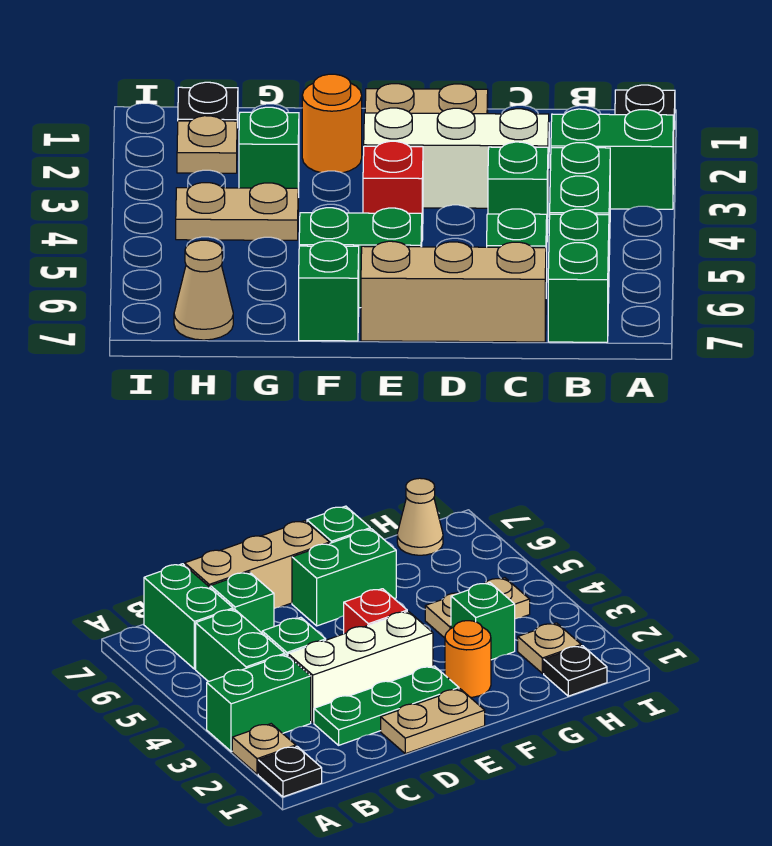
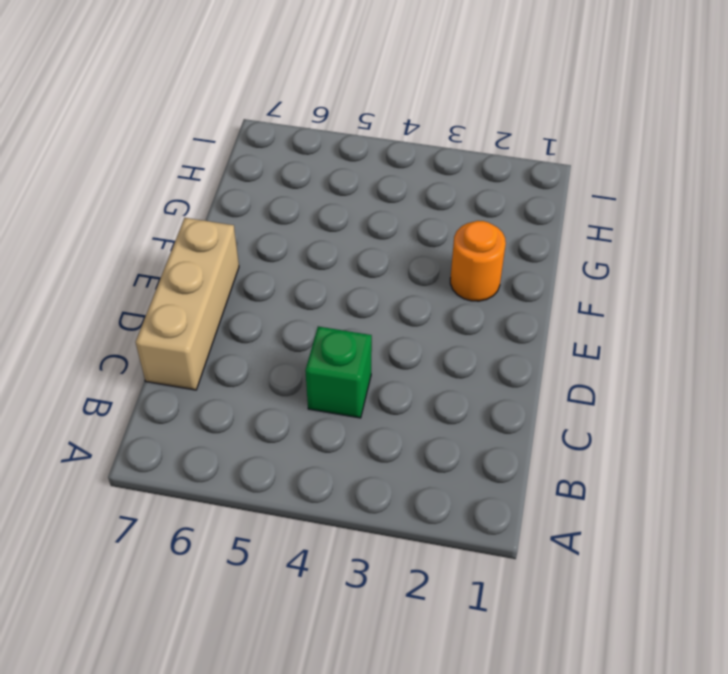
none -> black 1x1 plate [615,85,675,129]
none -> tan 1x1 plate [232,724,296,774]
none -> green 1x2 brick [551,109,674,209]

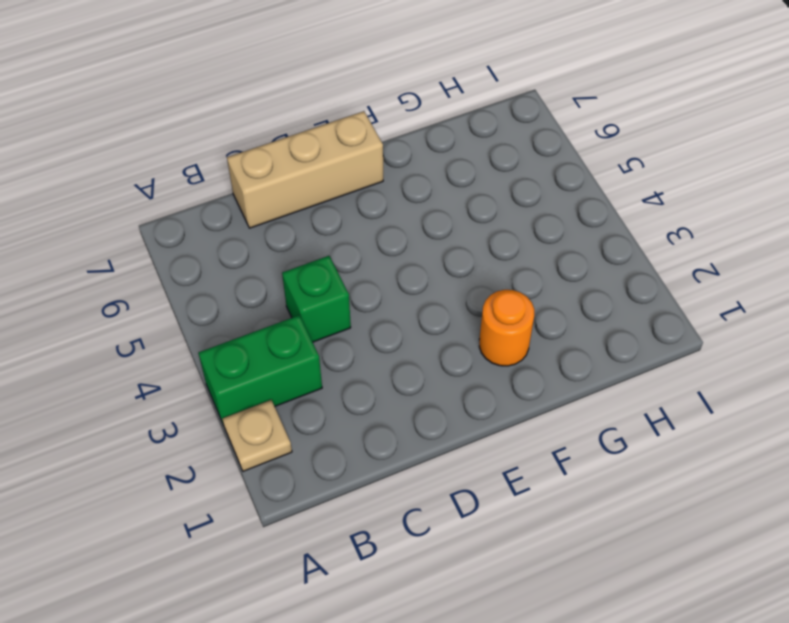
none -> black 1x1 plate [615,85,675,129]
none -> green 1x2 brick [550,143,610,255]
none -> green 1x2 brick [548,209,609,342]

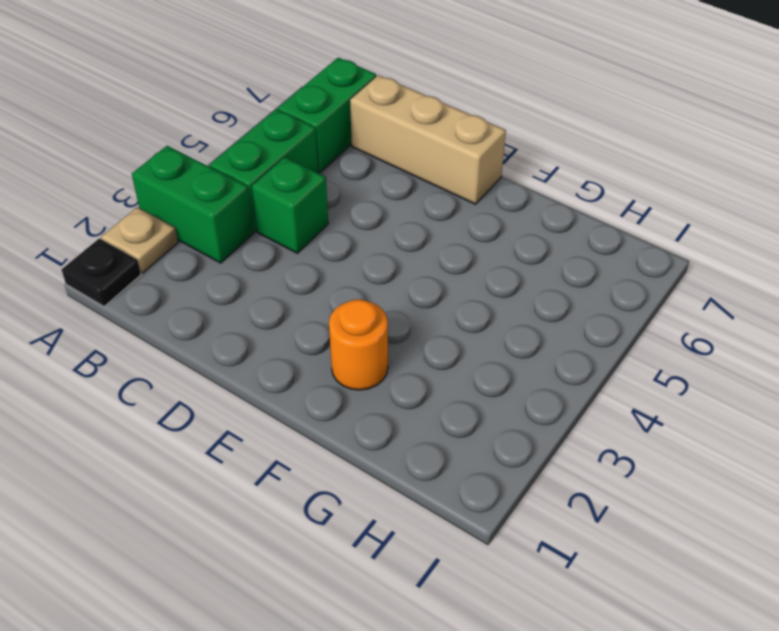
none -> green 1x3 plate [314,666,459,745]
none -> white 1x3 brick [364,108,549,208]
none -> green 1x1 brick [487,209,547,282]

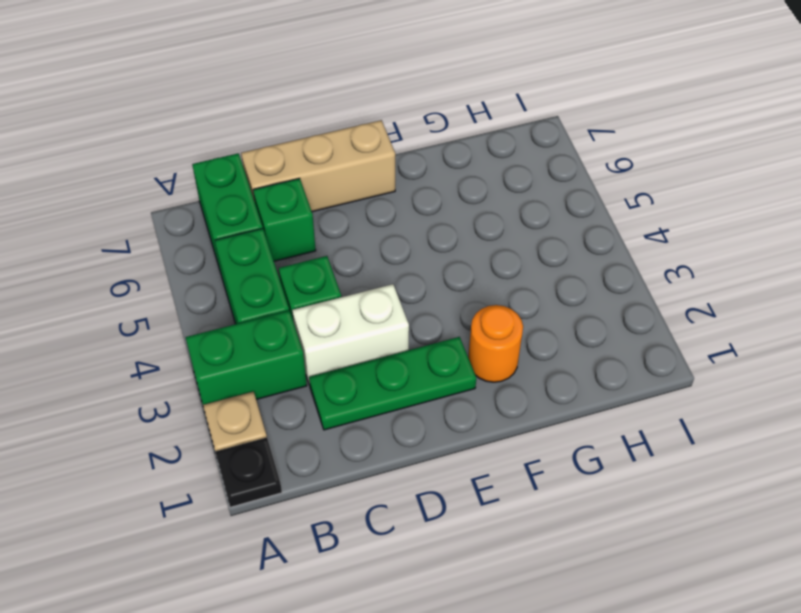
white 1x2 brick [292,284,409,385] -> white 1x3 brick [364,108,549,208]
none -> tan 1x2 plate [365,84,488,114]
none -> red 1x1 brick [363,141,423,240]
none -> green 1x2 brick [299,208,422,308]

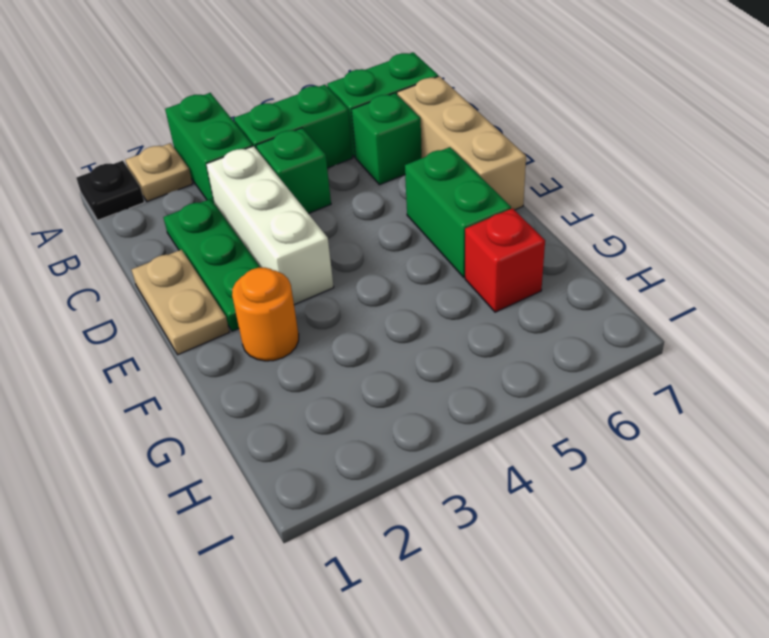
red 1x1 brick [465,208,545,312] -> red 1x1 brick moved to [363,141,423,240]
none -> green 1x1 brick [299,241,359,341]
none -> green 1x1 brick [239,107,299,197]
none -> tan 1x2 plate [176,183,298,240]

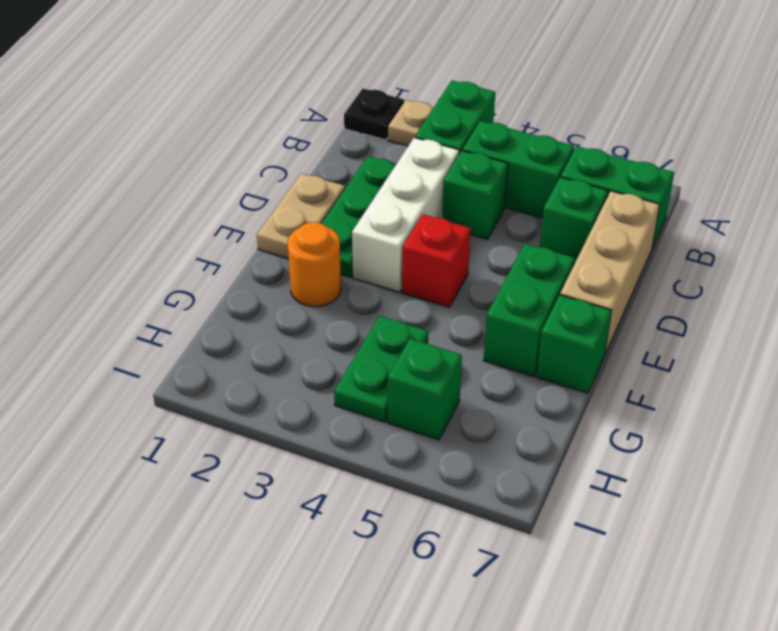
green 1x2 plate [334,316,428,422] -> tan 1x2 plate [176,183,298,240]
green 1x1 brick [388,339,462,440] -> green 1x1 brick moved to [239,107,299,197]
none -> black 1x1 plate [178,82,238,128]
none -> tan 1x1 plate [177,116,237,173]
none -> tan 1x1 cone [174,240,233,340]

